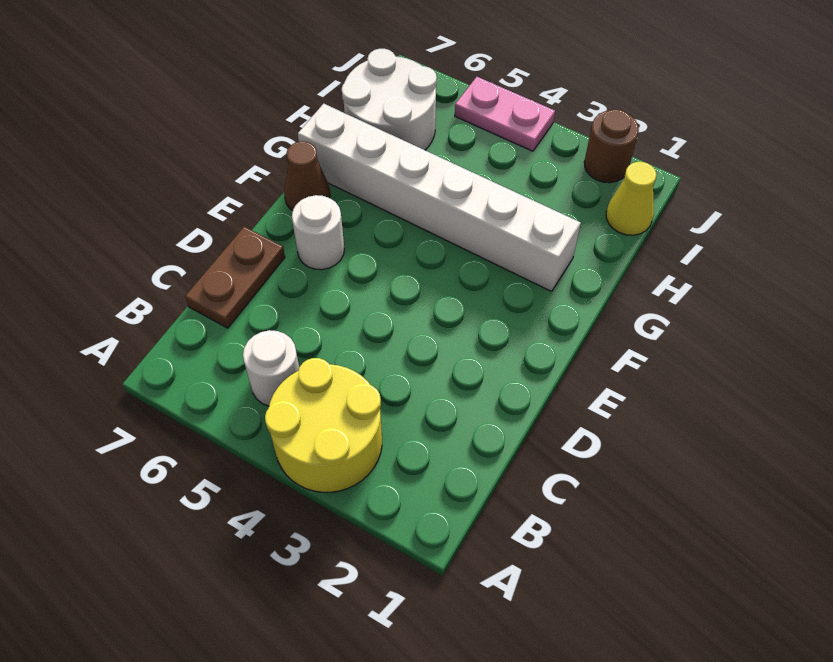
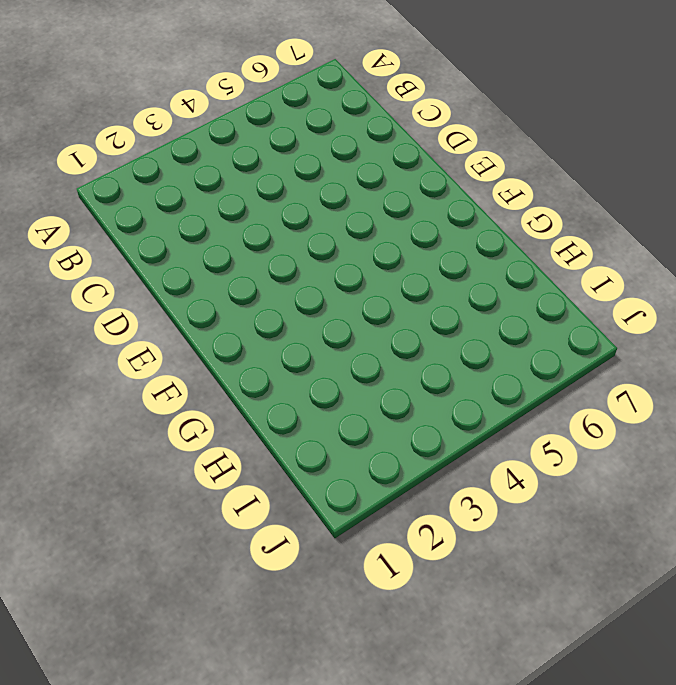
none -> yellow 2x2 round brick [265,358,382,492]
none -> white 1x1 round brick [243,330,299,406]

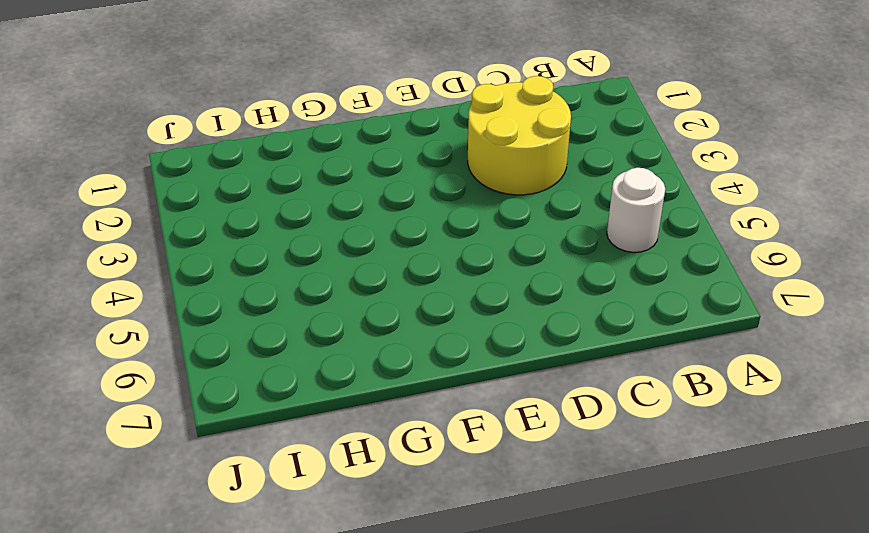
yellow 2x2 round brick [468,76,571,195] -> yellow 2x2 round brick moved to [265,358,382,492]
none -> brown 1x2 plate [185,227,285,328]
none -> white 1x1 round brick [292,195,344,270]

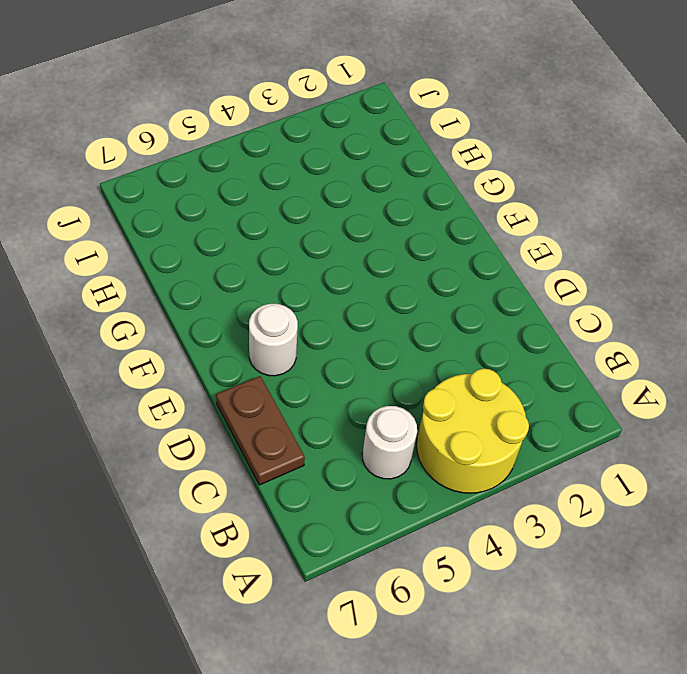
none -> brown 1x1 cone [284,141,330,211]
none -> white 1x6 brick [298,104,581,291]

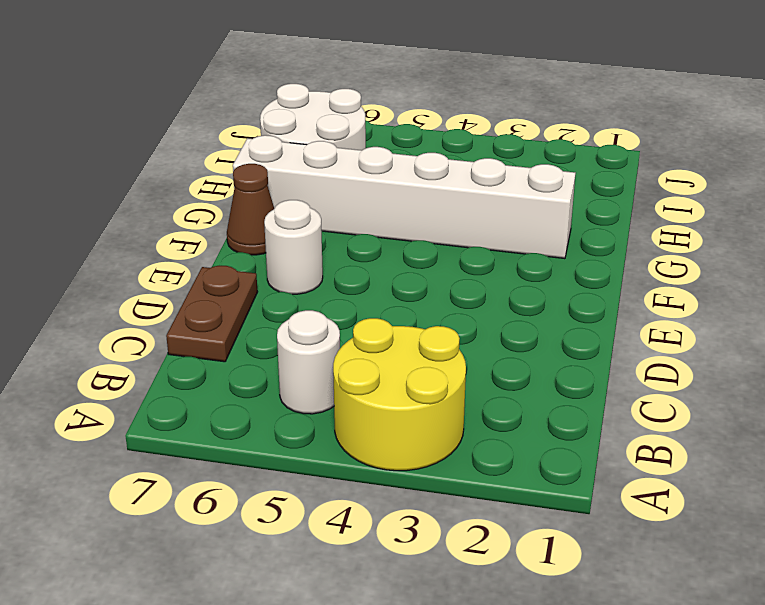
none -> yellow 1x1 cone [606,162,656,235]
none -> brown 1x1 round brick [584,110,639,183]

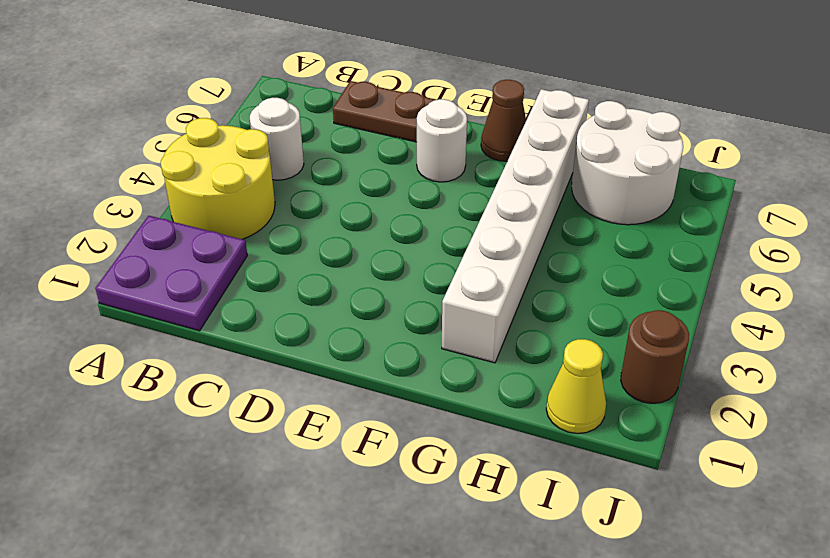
purple 2x2 plate [95,216,247,331] -> none
none -> pink 1x2 plate [455,77,555,151]

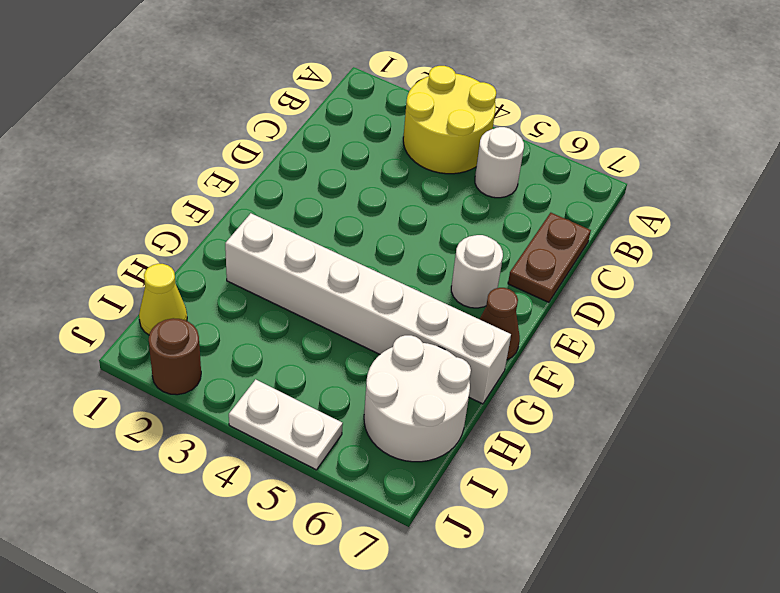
white 1x2 plate [229,379,343,470] -> pink 1x2 plate [455,77,555,151]

